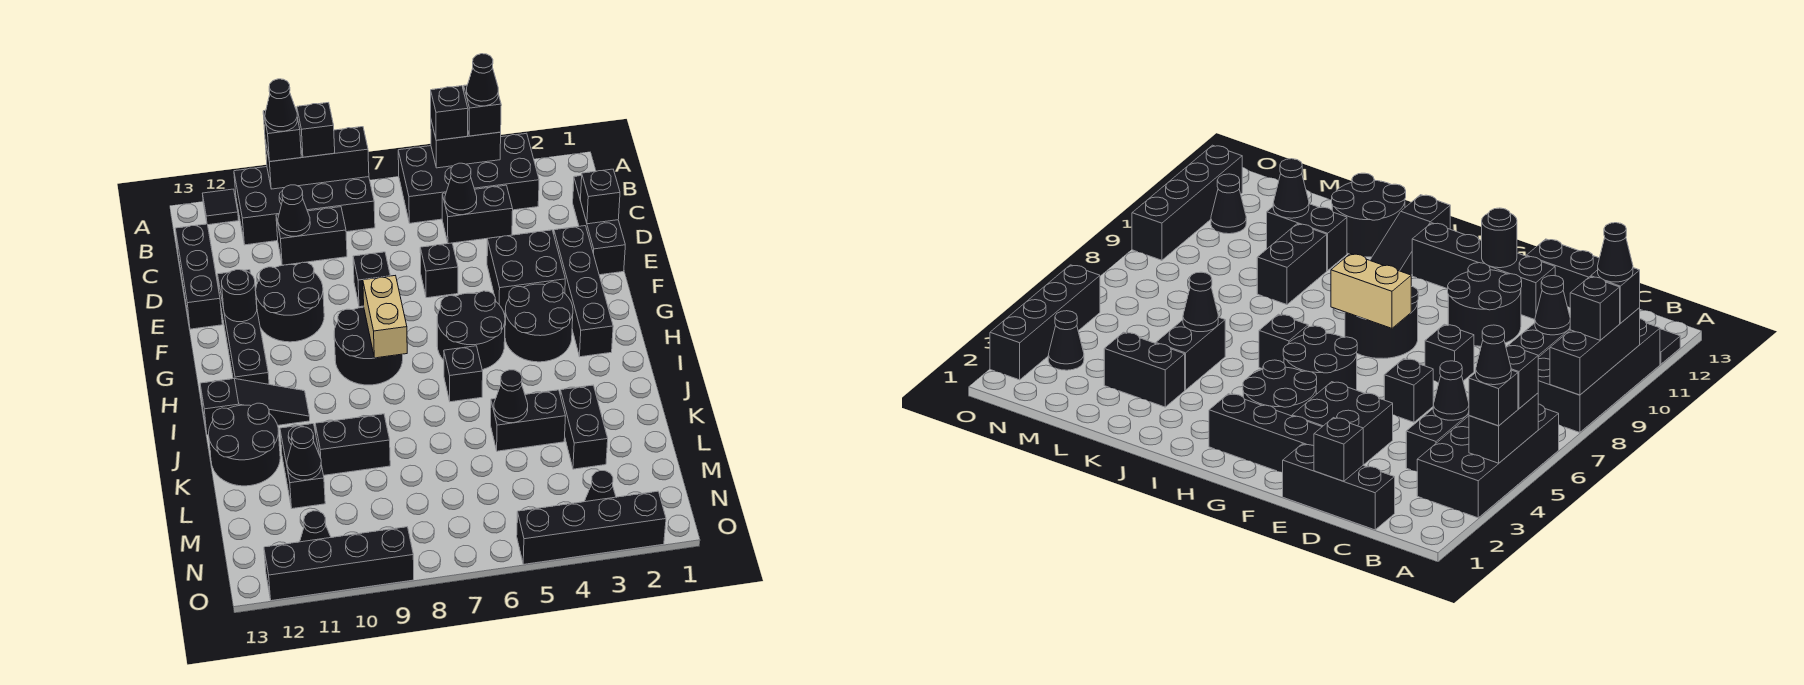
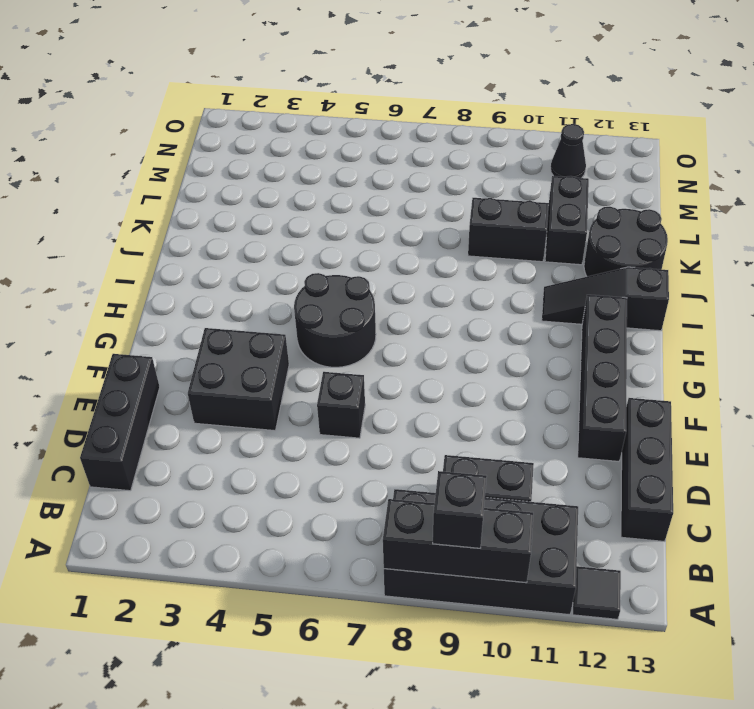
none -> black 2x4 brick [398,133,539,223]
none -> black 1x2 brick [442,185,513,244]
none -> black 1x4 brick [554,226,613,357]
none -> black 1x1 brick [353,252,390,307]

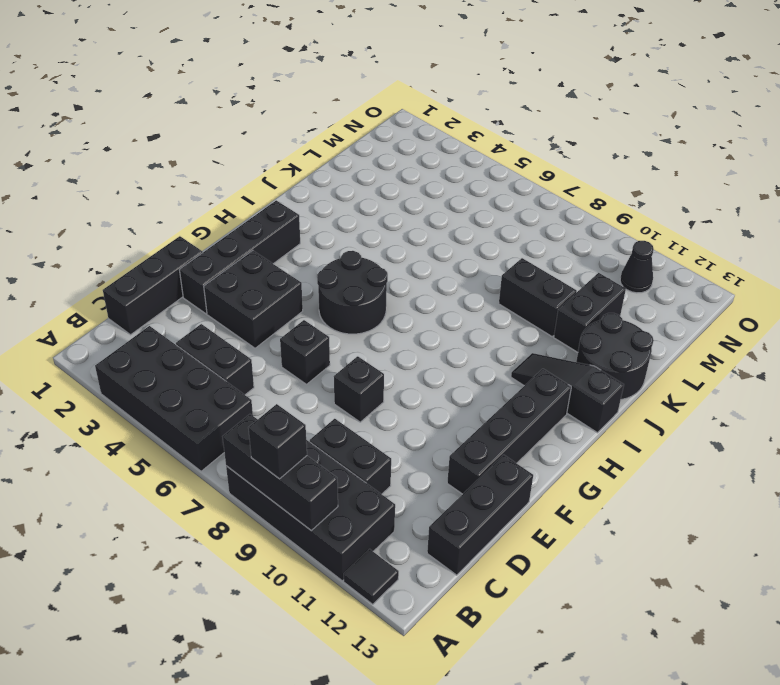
none -> black 2x2 round brick [256,262,324,342]
none -> black 2x2 round brick [505,282,573,362]
none -> black 2x2 round brick [334,307,403,385]
none -> black 1x1 brick [444,346,483,402]

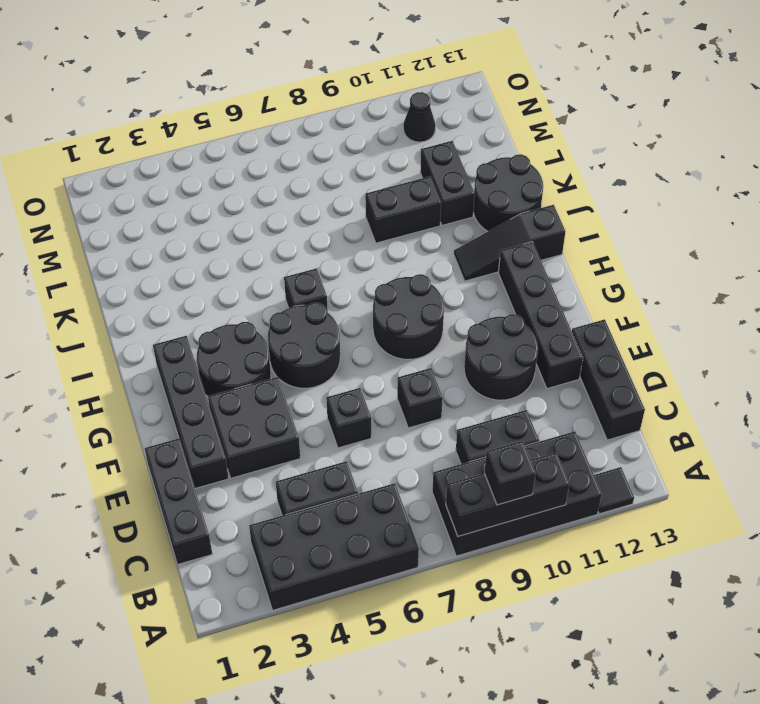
none -> black 1x2 brick [560,385,608,469]
none -> black 1x2 brick [491,390,566,451]
none -> black 1x1 cone [584,471,616,502]
none -> black 1x4 brick [517,491,666,564]

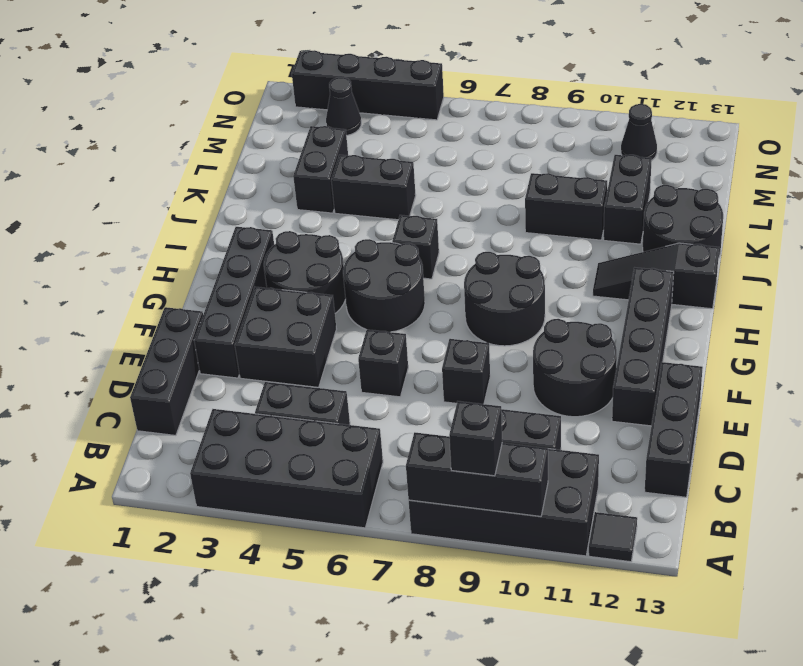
none -> black 1x4 brick [264,527,414,601]
none -> black 1x2 brick [431,121,501,168]
none -> black 1x1 cone [445,163,477,215]
none -> black 1x1 cone [278,185,310,236]

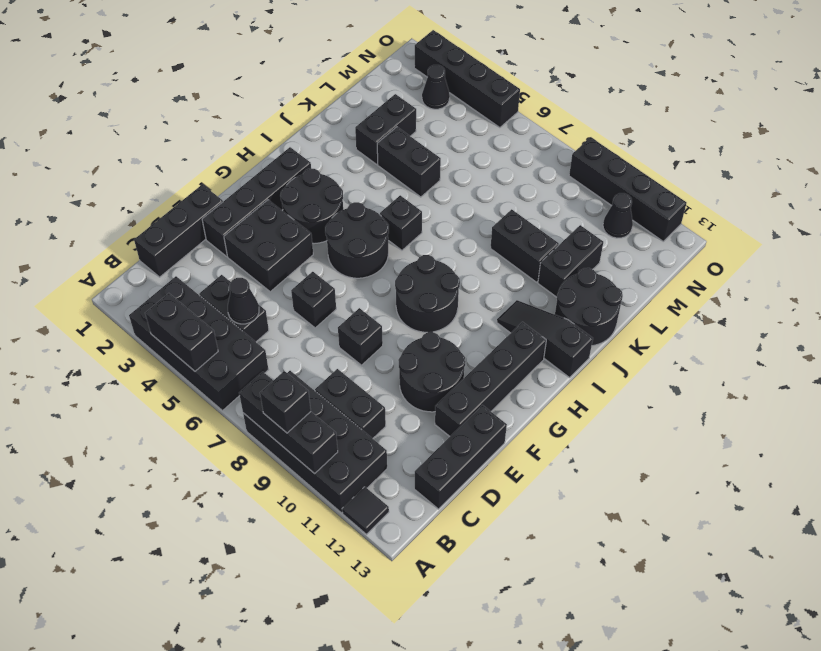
none -> black 1x1 cone [278,185,310,236]
none -> black 1x1 brick [580,169,620,224]
none -> black 1x1 round brick [222,270,257,322]
none -> tan 1x2 brick [363,276,407,358]

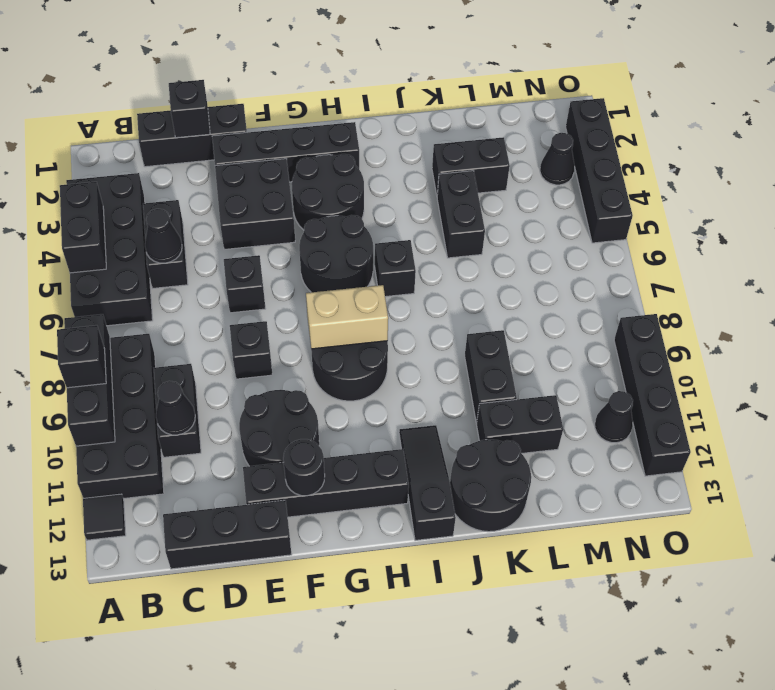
none -> black 1x1 cone [494,370,528,423]
none -> black 1x1 cone [287,427,321,480]
none -> black 1x1 brick [464,85,501,136]
none -> black 1x1 brick [431,86,468,140]

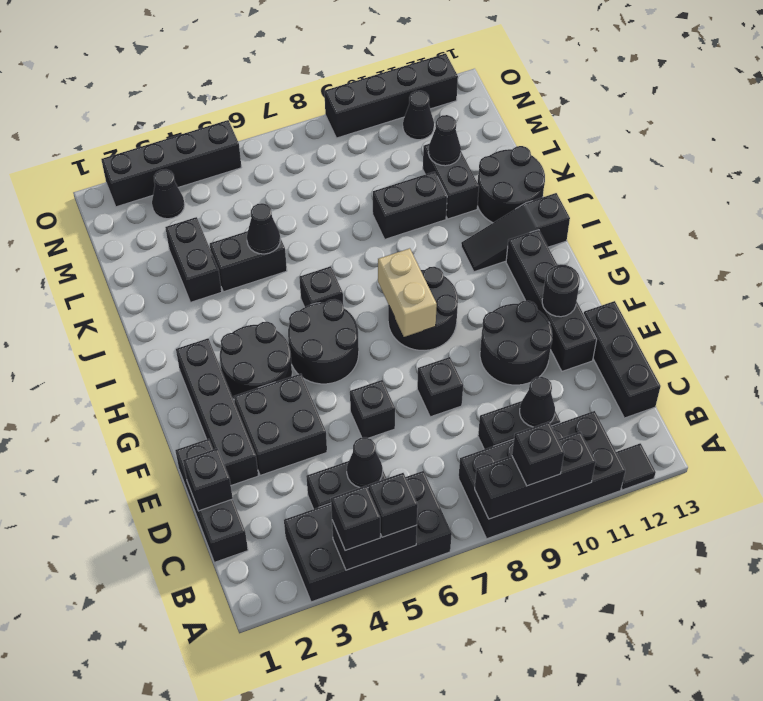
none -> black 1x1 brick [263,110,301,162]
none -> black 1x1 cone [467,54,498,106]
none -> black 1x1 cone [265,79,298,131]

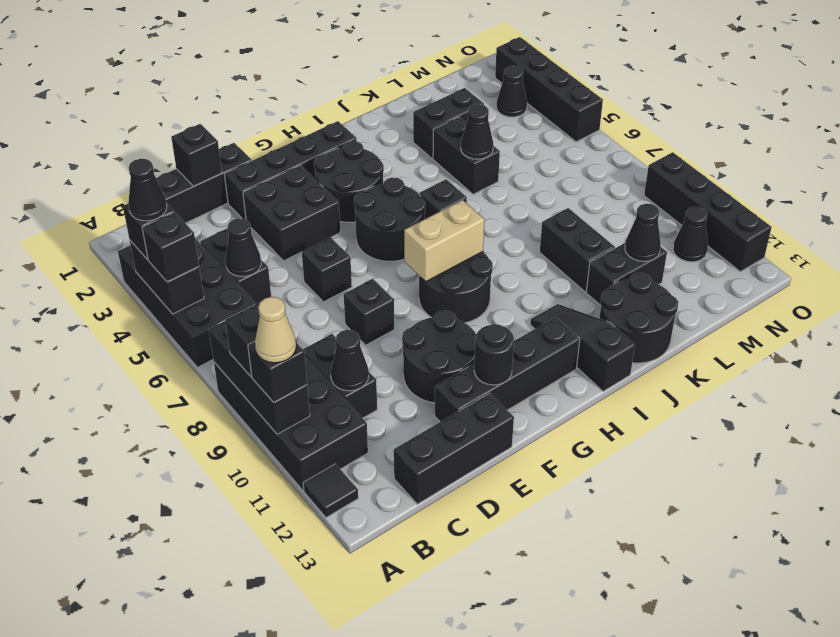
tan 1x1 cone [255,297,296,363] -> black 1x1 cone [265,79,298,131]

